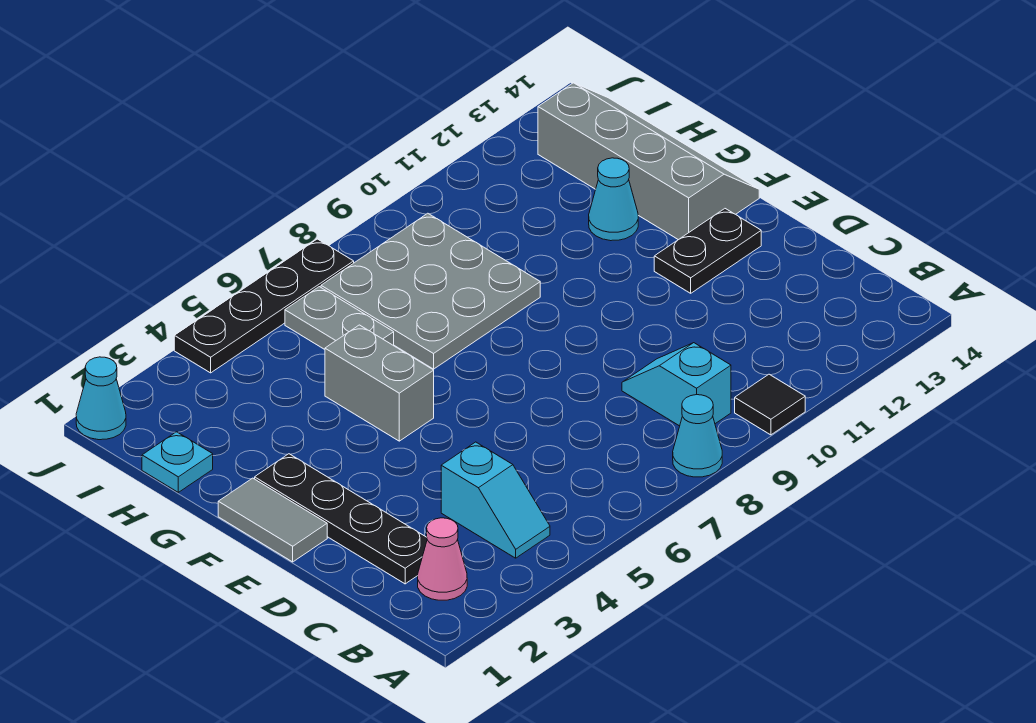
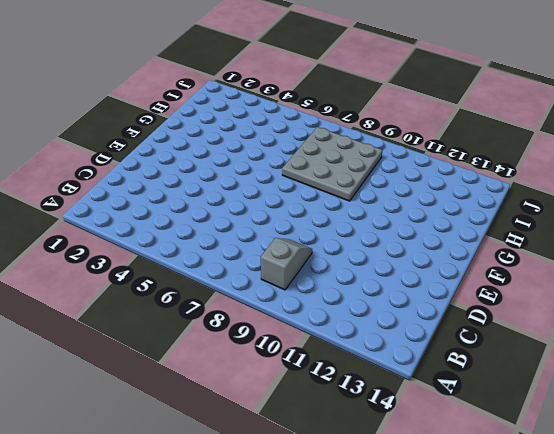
grey 1x2 slope [261,238,312,290] -> cyan 1x2 slope [622,343,731,426]
none -> cyan 1x1 cone [673,395,722,477]
none -> black 1x1 tile [735,374,805,435]
none -> pink 1x1 cone [418,518,467,600]

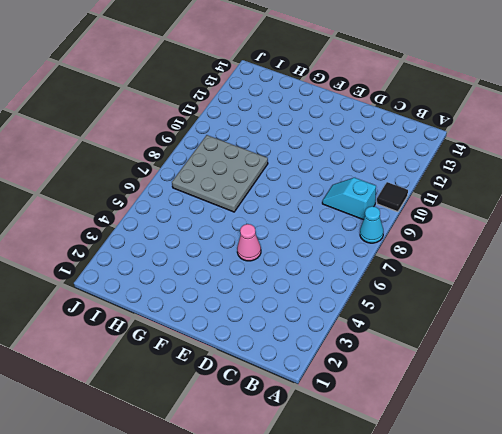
pink 1x1 cone [237,224,261,261] -> pink 1x1 cone moved to [418,518,467,600]
none -> cyan 1x2 slope [441,442,550,558]
none -> black 1x4 plate [255,454,427,584]
none -> grey 1x2 tile [218,478,327,562]

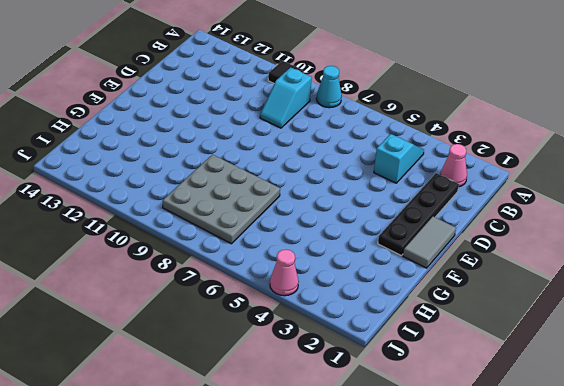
pink 1x1 cone [270,250,299,296] -> black 1x4 plate [174,239,354,373]
none -> black 1x2 plate [654,209,761,293]
none -> grey 1x2 brick [325,325,434,441]
none -> grey 2x4 slope [538,83,759,240]

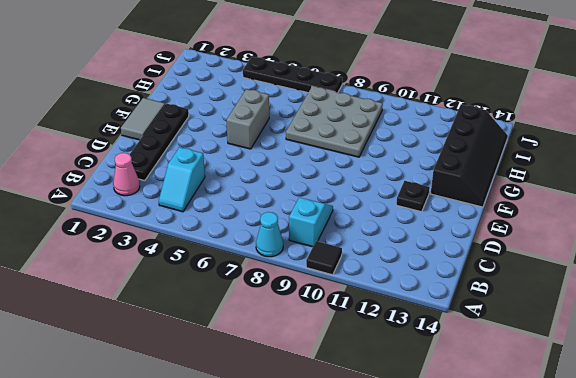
black 1x1 plate [396,181,430,212] -> black 1x2 plate [654,209,761,293]
black 2x4 slope [431,105,508,207] -> grey 2x4 slope [538,83,759,240]
none -> cyan 1x1 cone [589,158,638,241]
none -> cyan 1x1 plate [142,432,213,492]
none -> grey 1x2 plate [285,287,394,349]

